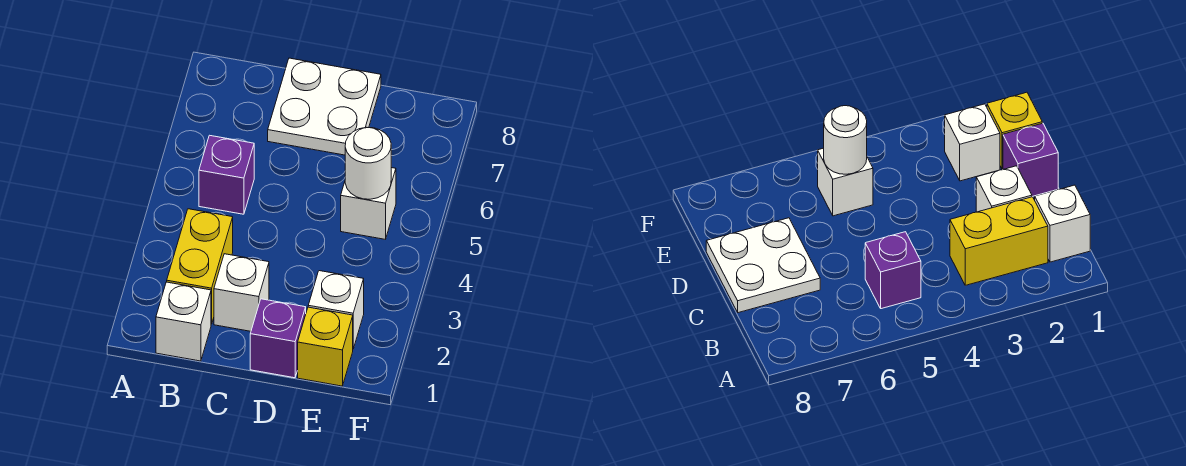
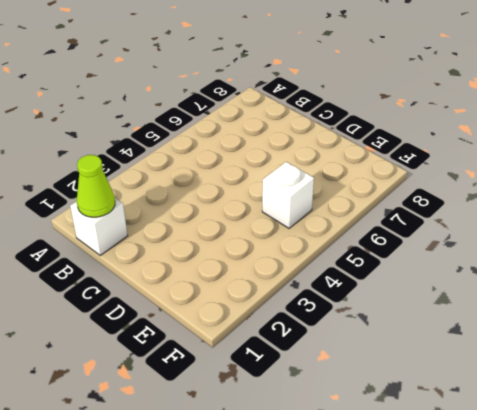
lime 1x1 cone [77,155,115,217] -> none
none -> yellow 1x2 brick [167,209,233,324]
none -> purple 1x1 brick [199,135,254,214]

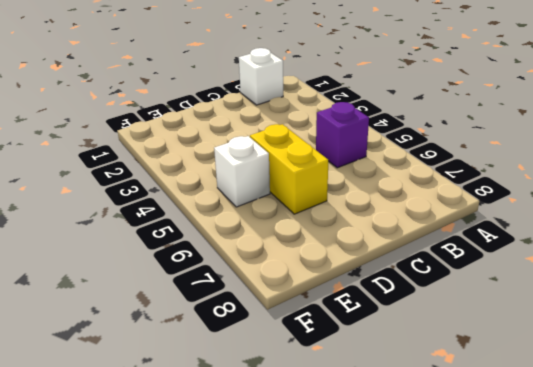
yellow 1x2 brick [250,124,328,214] -> yellow 1x2 brick moved to [167,209,233,324]
none -> white 1x1 brick [214,254,269,331]
none -> white 2x2 plate [268,58,381,155]

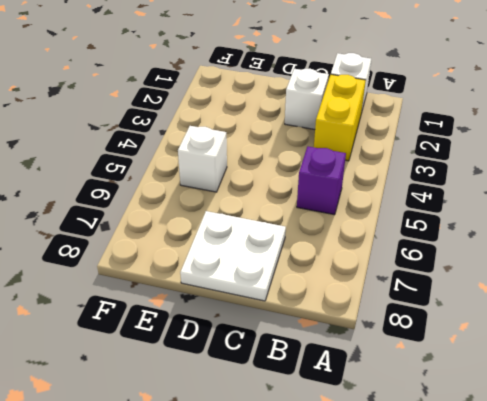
none -> purple 1x1 brick [250,299,306,378]
none -> yellow 1x1 brick [298,307,353,386]

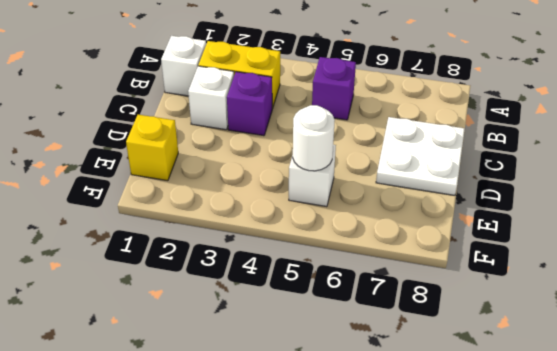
purple 1x1 brick [227,72,272,136] -> purple 1x1 brick moved to [250,299,306,378]
none -> white 1x1 brick [308,271,364,349]

